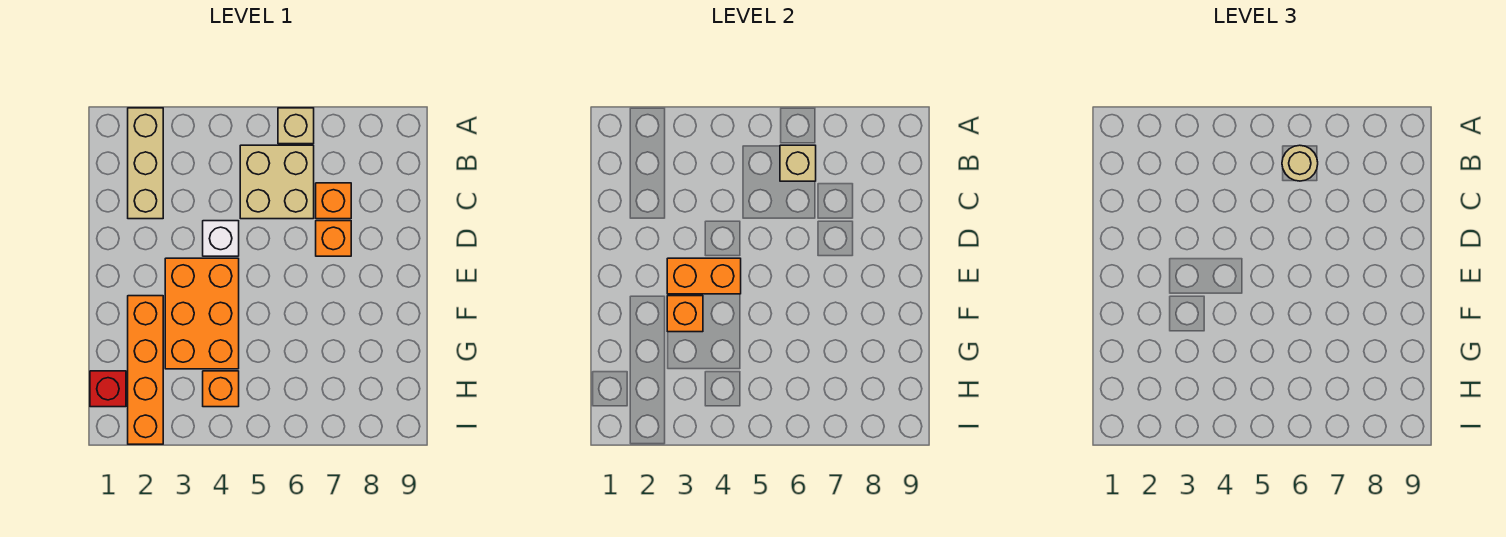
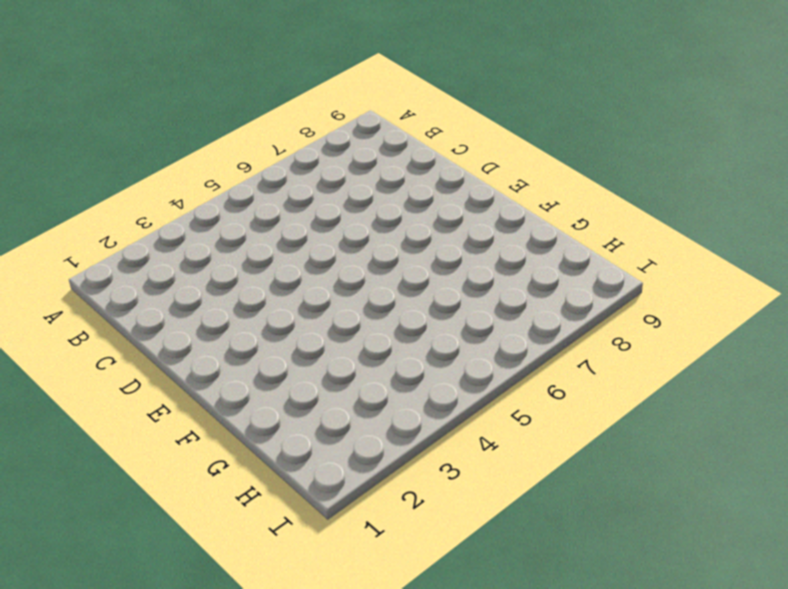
none -> tan 1x3 brick [128,108,163,219]
none -> tan 1x1 brick [278,108,314,144]
none -> tan 2x2 brick [240,145,314,219]

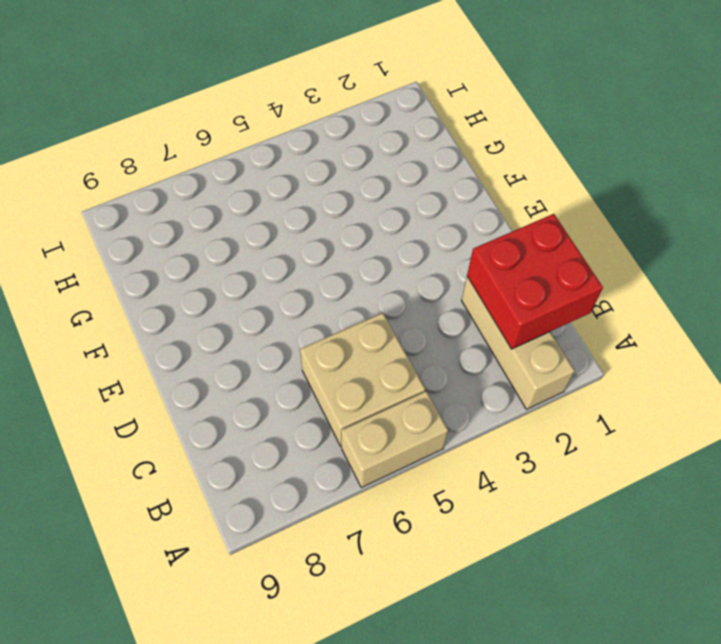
tan 1x2 brick [341,391,448,488] -> tan 1x1 brick [278,108,314,144]
red 2x2 brick [467,214,603,349] -> none
none -> orange 1x1 brick [316,183,351,219]
none -> white 1x1 brick [203,221,239,256]
none -> orange 1x1 brick [316,221,351,256]

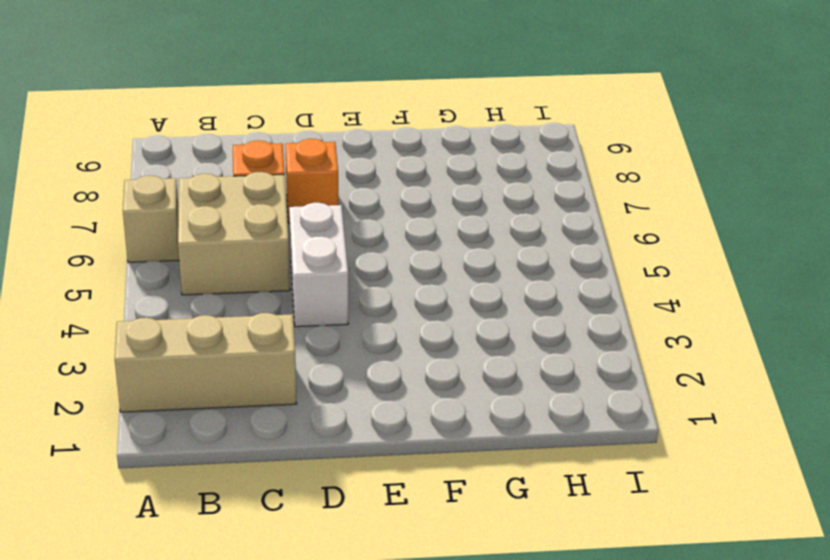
white 1x2 brick [289,203,348,327] -> white 1x1 brick [203,221,239,256]
none -> orange 2x3 brick [165,258,239,369]
none -> orange 1x4 brick [128,296,163,444]
none -> red 1x1 brick [90,371,126,407]

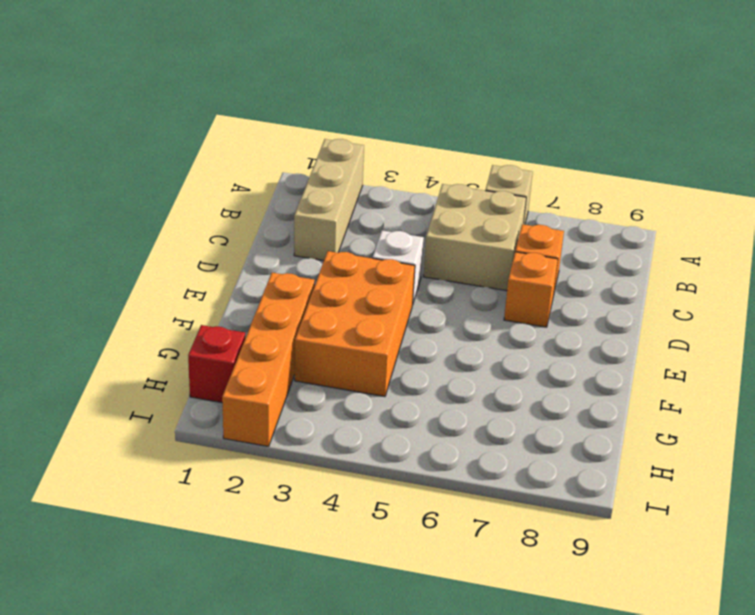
none -> orange 1x1 brick [203,371,239,407]
none -> tan 1x1 brick [780,145,816,181]
none -> orange 1x2 brick [667,258,741,294]

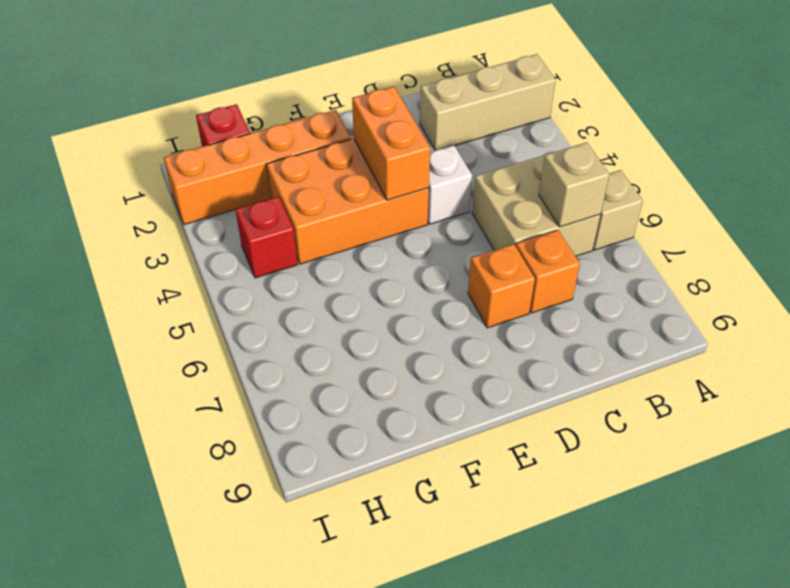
red 1x1 brick [235,197,298,278] -> orange 1x1 brick [203,371,239,407]
none -> orange 1x1 brick [667,296,703,332]
none -> tan 1x1 round brick [1282,145,1318,181]

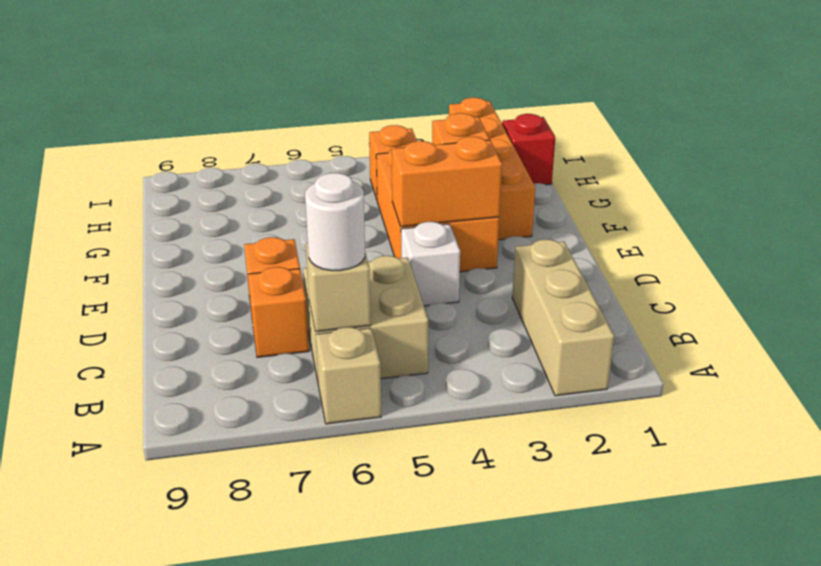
white 1x1 round brick [305,173,365,271] -> tan 1x1 round brick [1282,145,1318,181]

